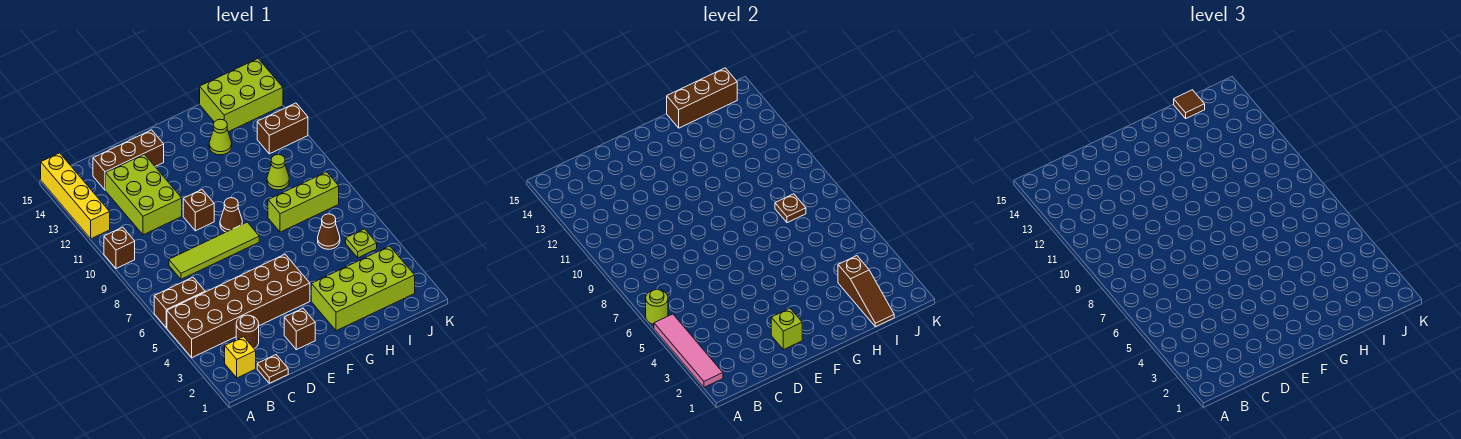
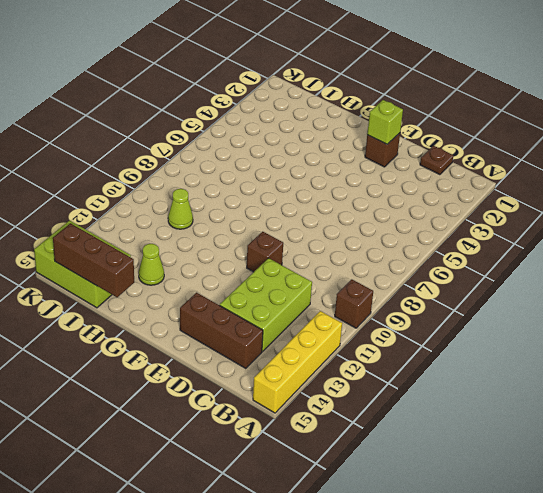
none -> brown 2x6 brick [167,254,310,358]
none -> brown 1x2 brick [154,277,205,328]
none -> yellow 1x1 brick [225,337,256,378]

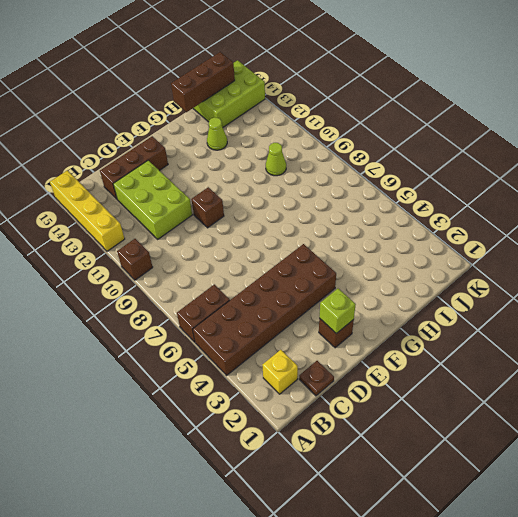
none -> brown 1x1 round brick [236,315,259,349]
none -> lime 1x4 tile [169,222,259,279]
none -> brown 1x1 cone [220,198,242,232]

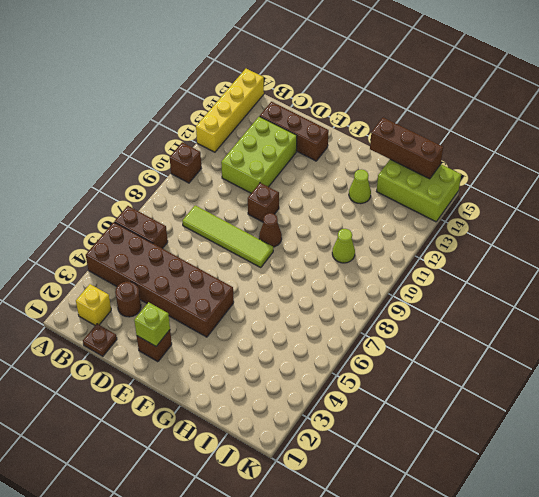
none -> lime 2x4 brick [311,246,415,331]
none -> lime 1x3 brick [268,172,339,232]
none -> brown 1x1 cone [318,214,340,249]

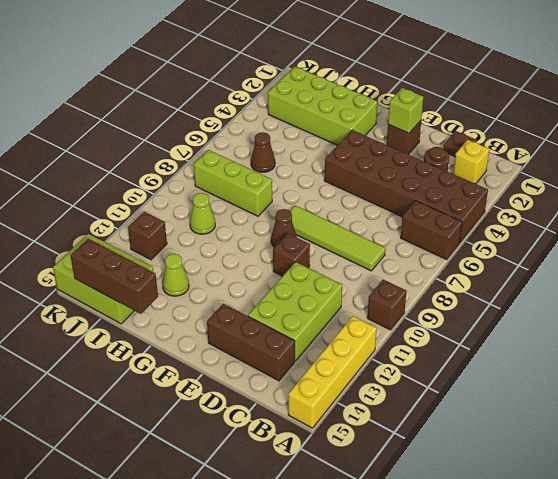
brown 1x1 brick [128,212,167,260] -> brown 1x2 brick [257,103,308,154]
none -> lime 1x1 plate [346,229,377,258]
none -> pink 1x4 tile [654,314,723,387]
none -> lime 1x1 round brick [646,290,668,325]

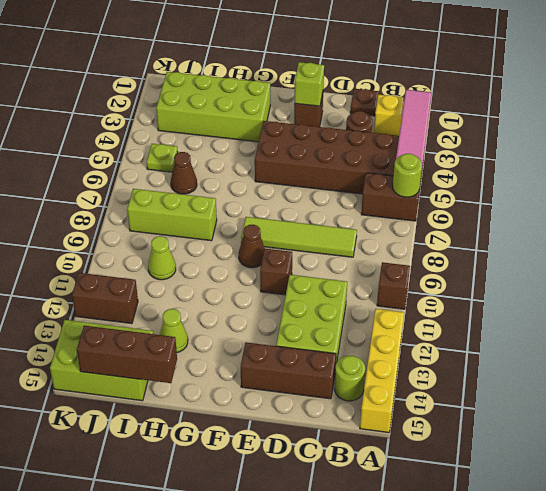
lime 1x1 round brick [335,356,365,401] -> none
none -> brown 1x3 slope [838,256,894,327]
none -> brown 1x1 plate [775,194,806,223]
none -> brown 1x1 tile [1174,90,1205,118]

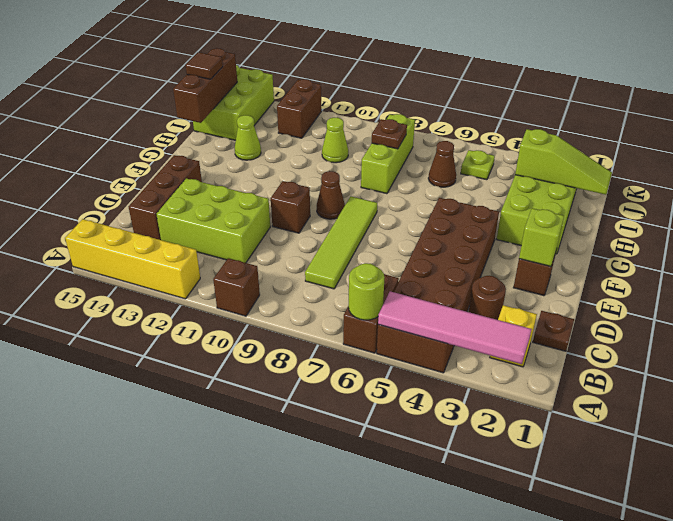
lime 1x3 slope [515,129,612,195] -> brown 1x3 slope [838,256,894,327]

